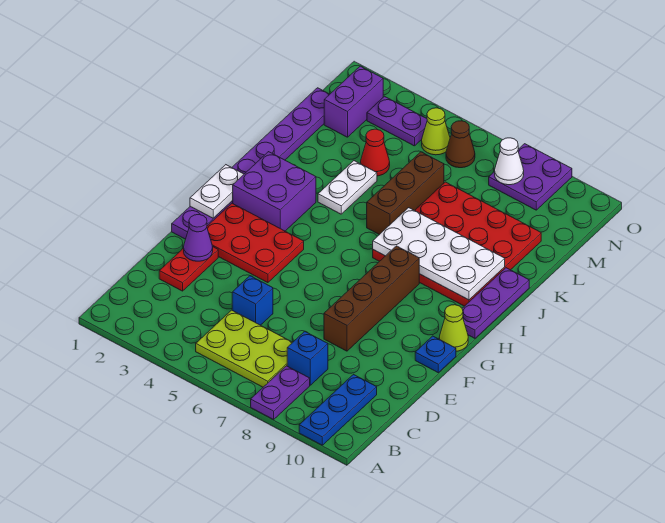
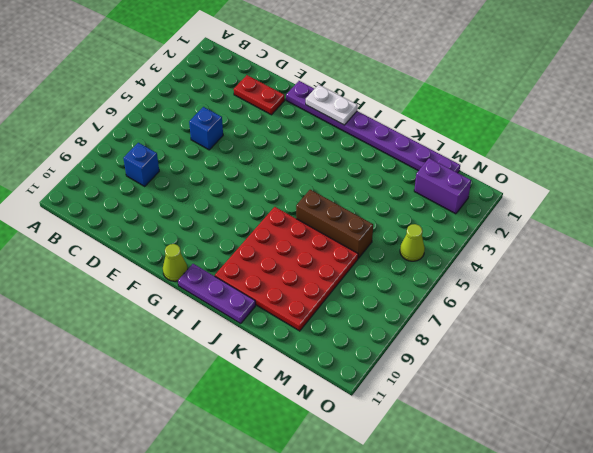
none -> purple 1x2 plate [251,366,310,419]
none -> blue 1x3 plate [299,375,377,445]
none -> lime 2x3 plate [196,310,293,387]

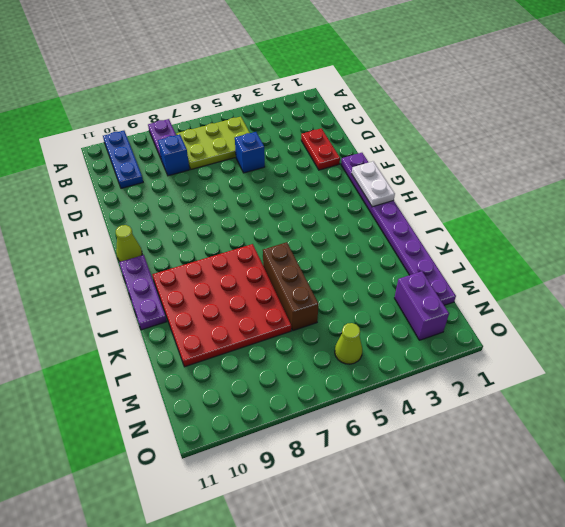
none -> brown 1x4 brick [324,246,419,351]
none -> red 2x3 plate [207,203,304,283]
none -> blue 1x1 plate [415,336,456,373]

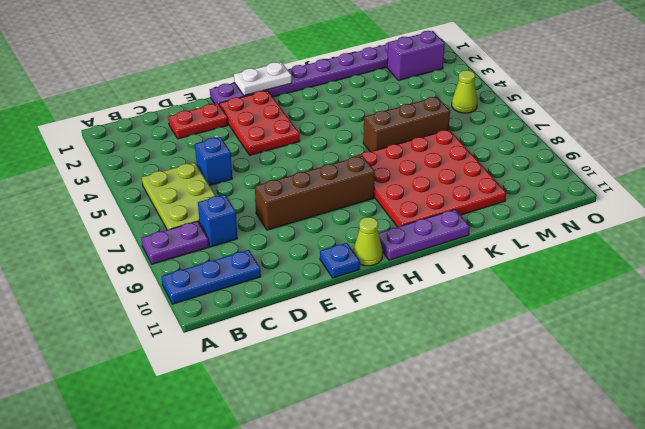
none -> purple 2x2 brick [232,152,316,231]
none -> white 1x2 plate [318,161,377,214]
none -> red 1x1 cone [361,129,390,176]

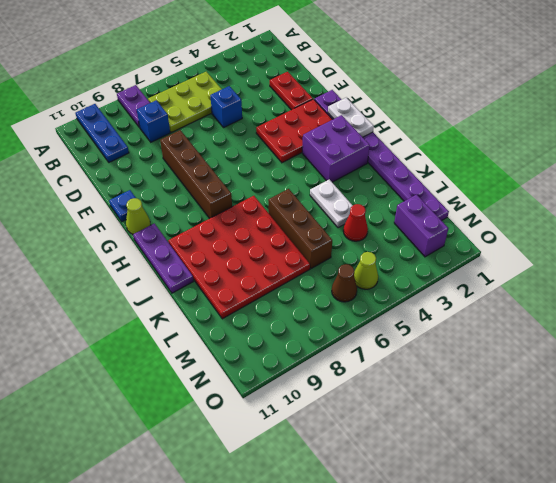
none -> purple 1x2 plate [367,96,427,146]
none -> purple 2x2 plate [489,144,572,210]
none -> purple 1x1 cone [184,215,213,261]

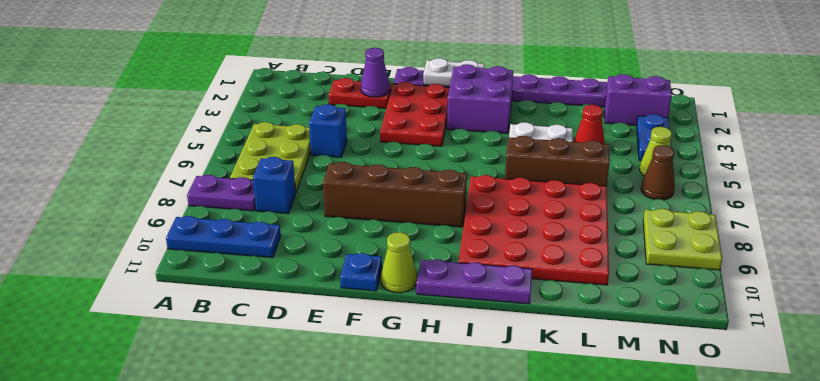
blue 1x2 plate [637,114,672,160] -> purple 1x2 plate [367,96,427,146]
lime 2x2 plate [643,209,722,270] -> purple 2x2 plate [489,144,572,210]
none -> white 2x4 plate [373,208,505,300]
none -> white 1x1 cone [495,138,524,185]

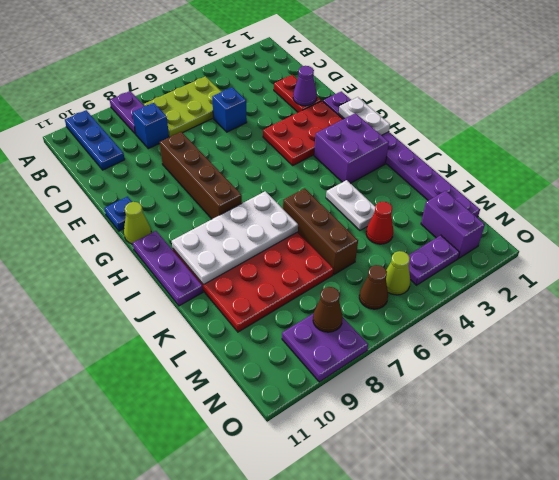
brown 1x1 cone [313,287,343,332] -> white 1x1 cone [495,138,524,185]

